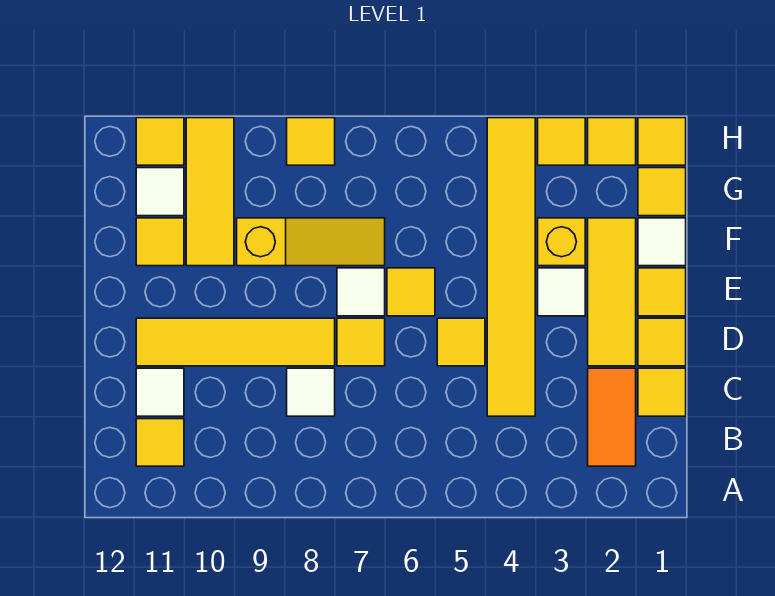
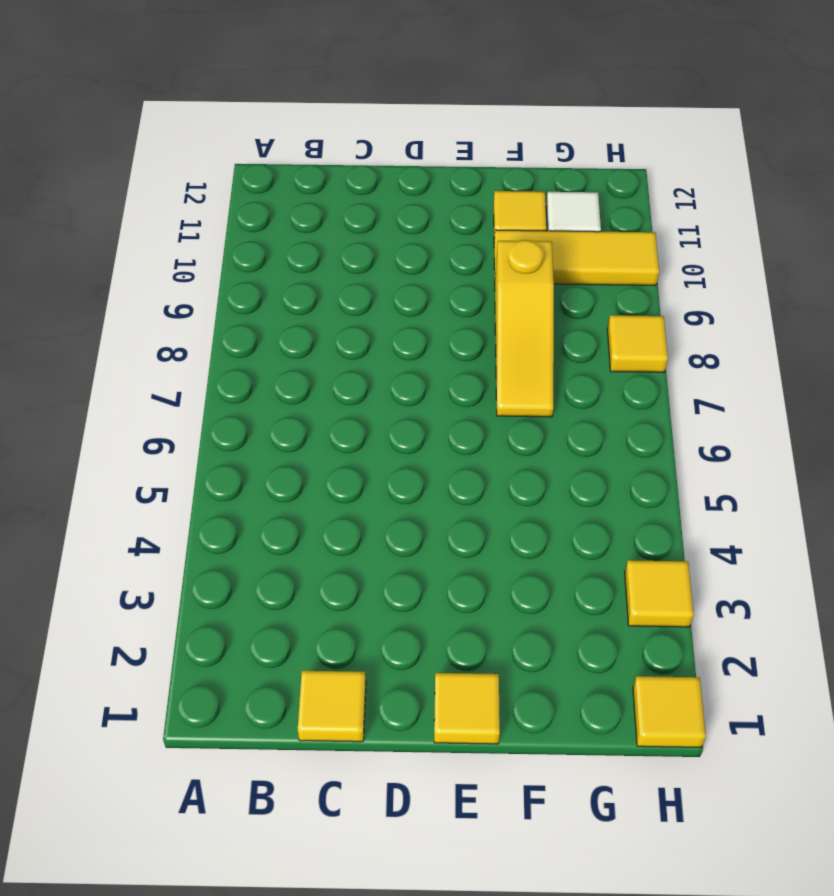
none -> orange 1x2 tile [588,368,636,466]
none -> yellow 1x1 tile [136,419,184,466]
none -> yellow 1x6 tile [487,118,535,416]

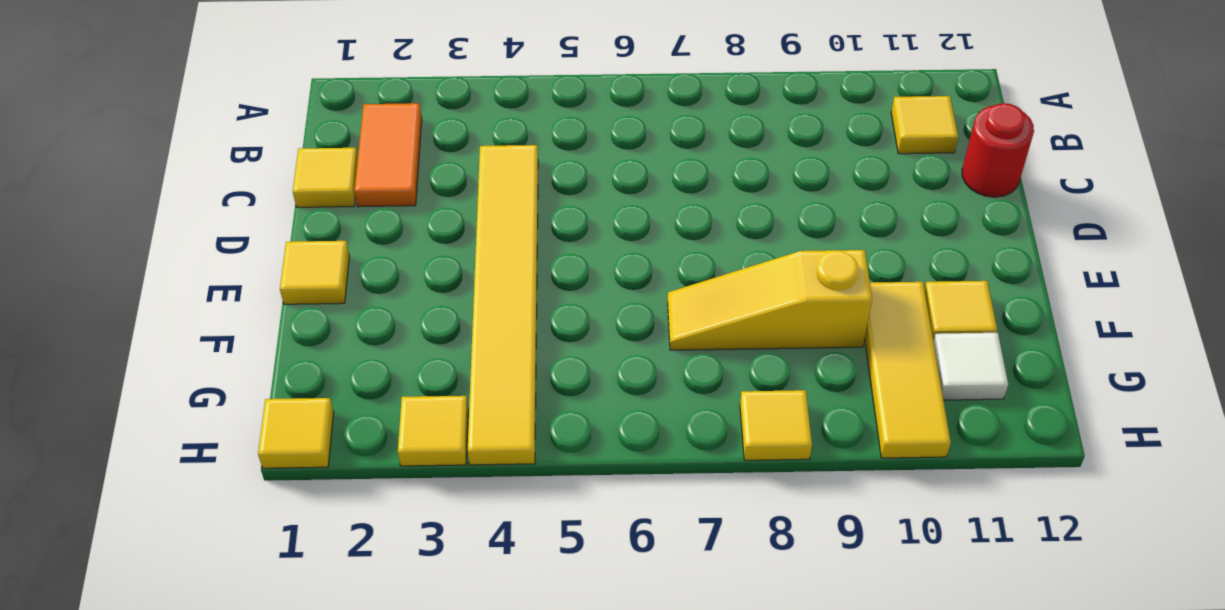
red 1x1 round brick [962,103,1034,197] -> none
none -> white 1x1 tile [287,368,335,416]
none -> white 1x1 tile [136,368,184,416]
none -> yellow 1x1 tile [638,318,686,366]

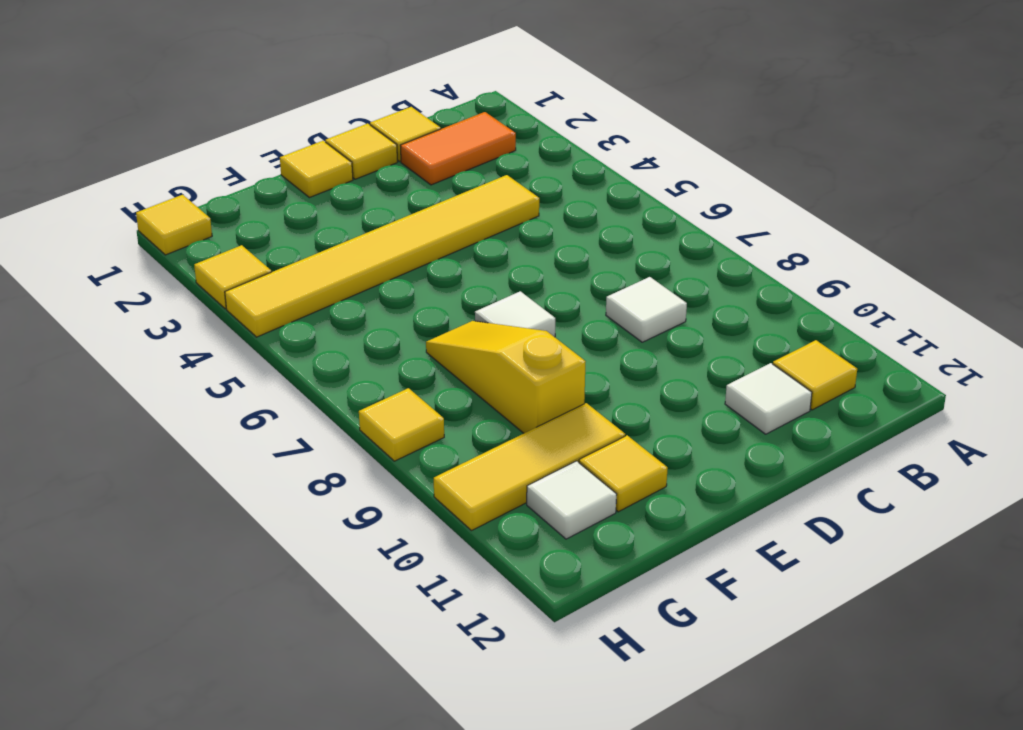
none -> yellow 1x3 tile [588,218,636,366]
none -> yellow 1x1 tile [437,318,485,366]
none -> yellow 1x1 tile [337,318,385,366]

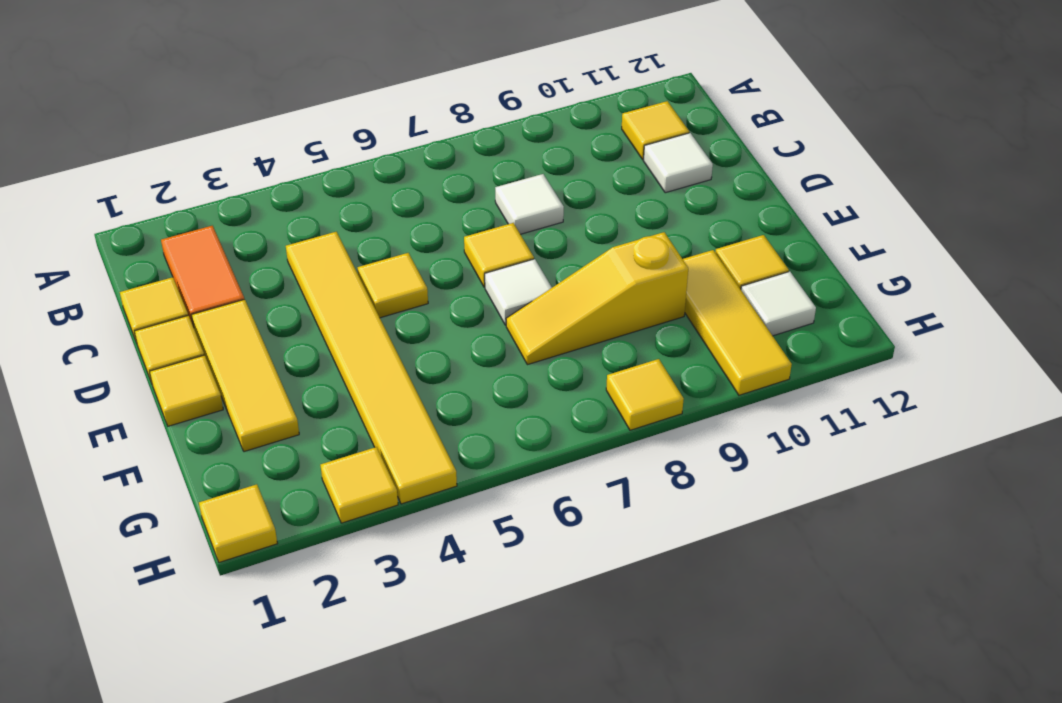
none -> yellow 1x4 tile [136,318,335,366]
none -> white 1x1 tile [538,268,585,316]
none -> yellow 1x1 tile [387,268,435,316]

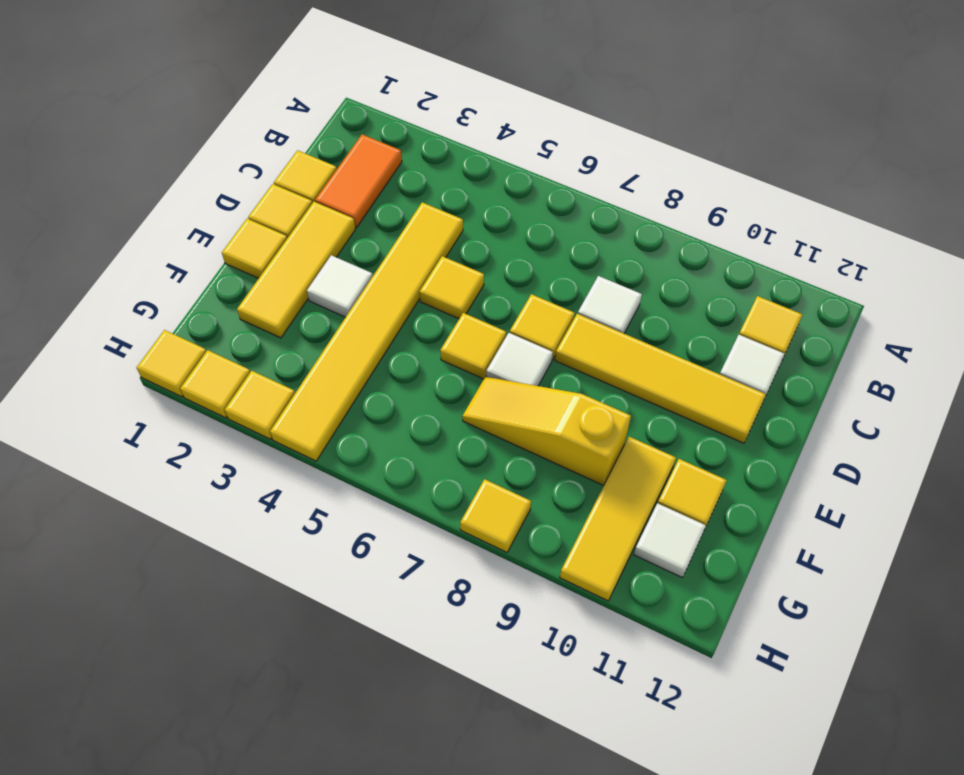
none -> white 1x1 tile [638,218,686,266]
none -> yellow 1x1 brick [538,218,585,266]
none -> yellow 1x1 tile [638,168,686,216]

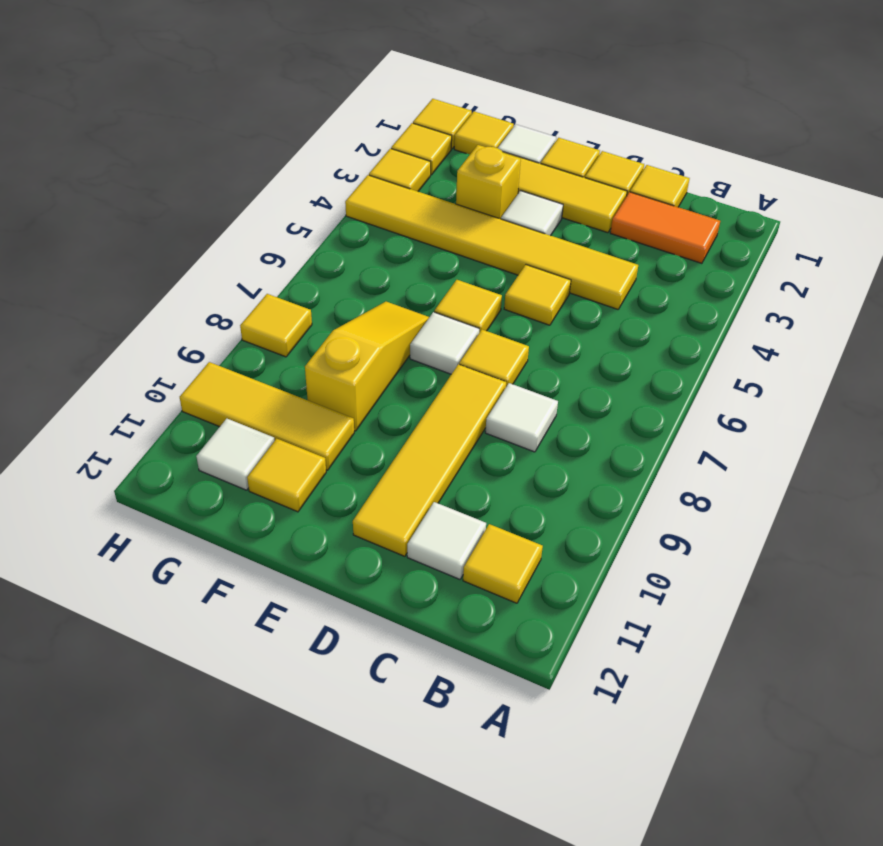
none -> yellow 1x1 tile [136,118,184,165]

